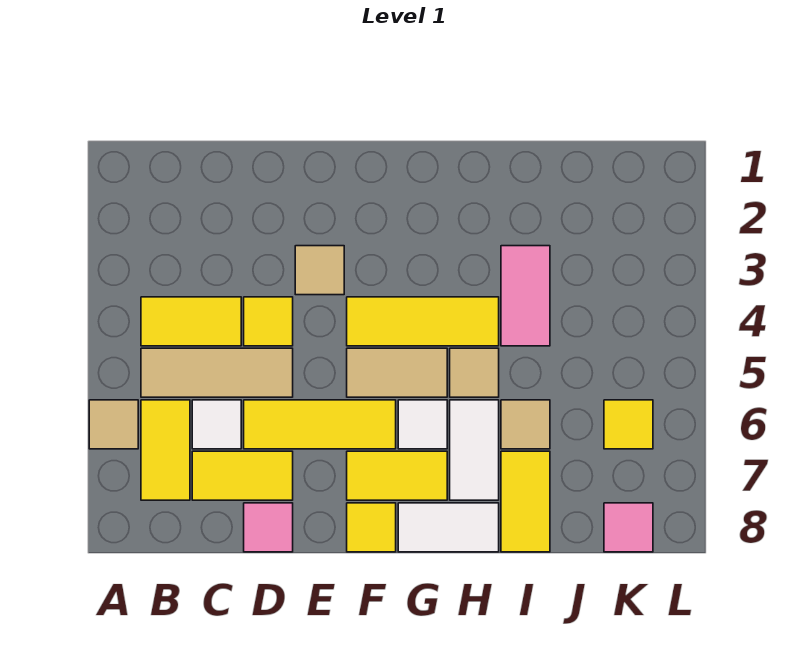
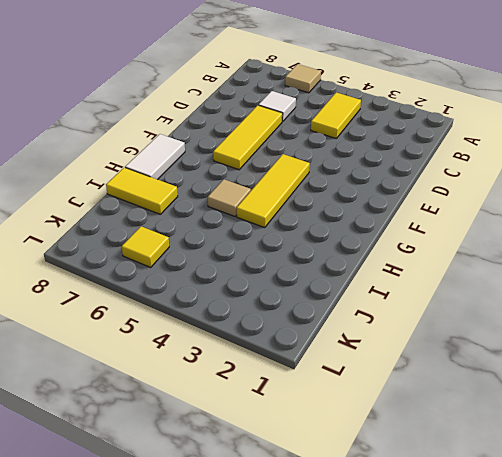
none -> tan 1x3 tile [141,348,293,397]
none -> yellow 1x2 tile [141,400,190,500]
none -> yellow 1x2 tile [192,451,293,500]

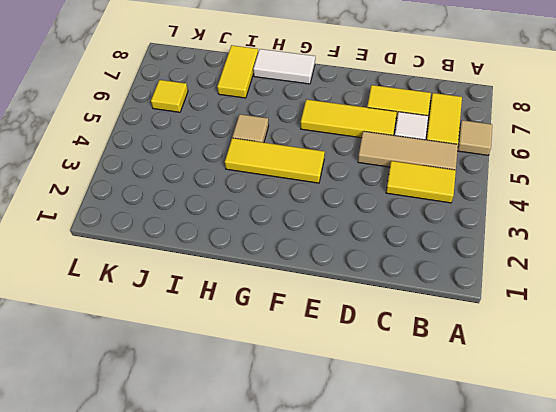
none -> yellow 1x1 tile [244,297,293,346]
none -> pink 1x1 tile [244,503,293,552]
none -> tan 1x1 tile [295,246,344,295]

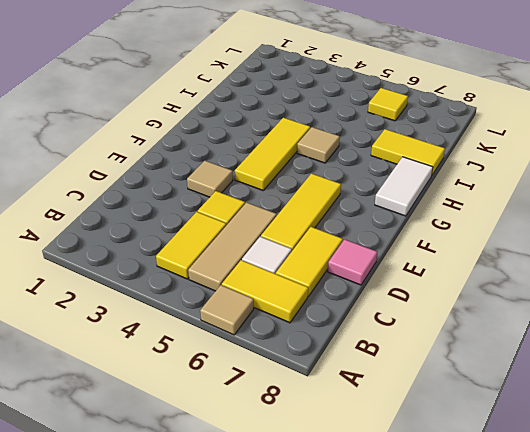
none -> tan 1x2 tile [347,348,447,397]
none -> yellow 1x2 tile [347,451,447,500]
none -> yellow 1x1 tile [347,503,396,552]

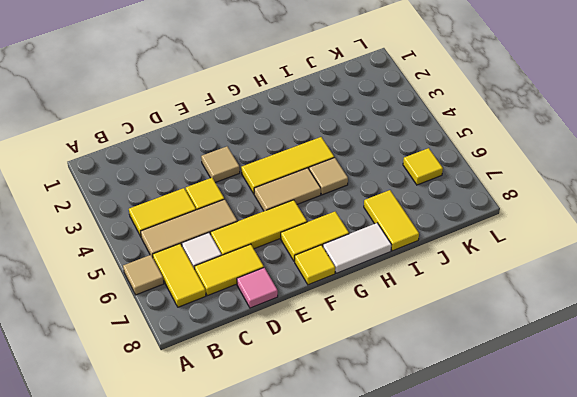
none -> white 1x1 tile [398,400,447,449]
none -> white 1x2 tile [450,400,499,500]
none -> pink 1x2 tile [501,246,550,346]

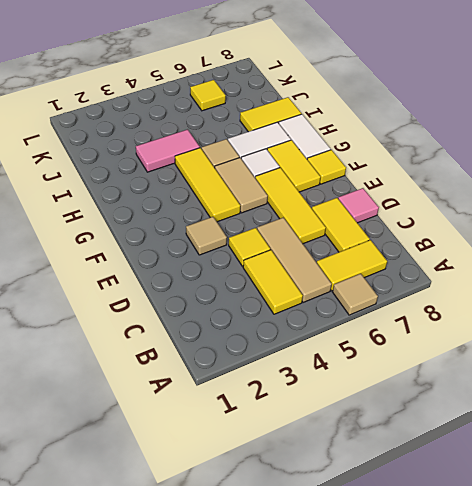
none -> white 1x1 tile [192,400,241,449]
none -> tan 1x1 tile [501,400,550,449]
none -> pink 1x1 tile [604,503,653,552]

